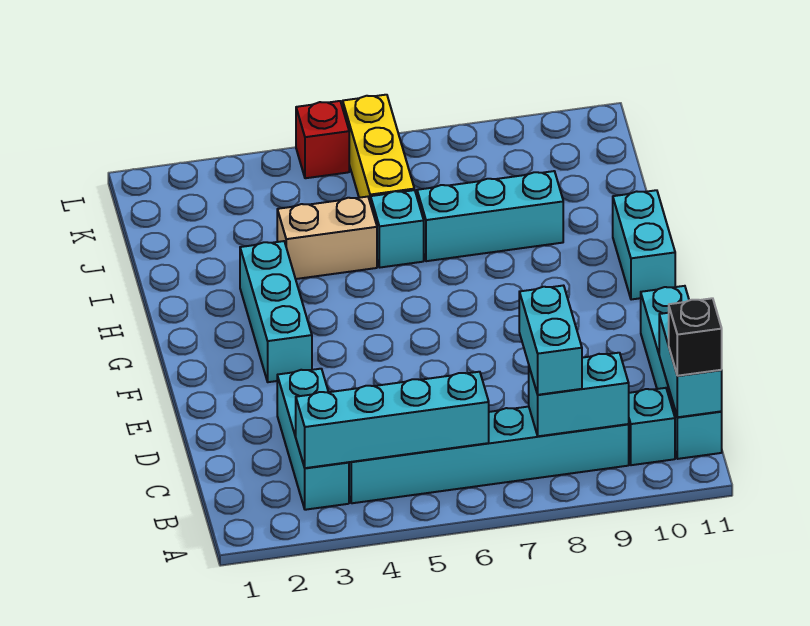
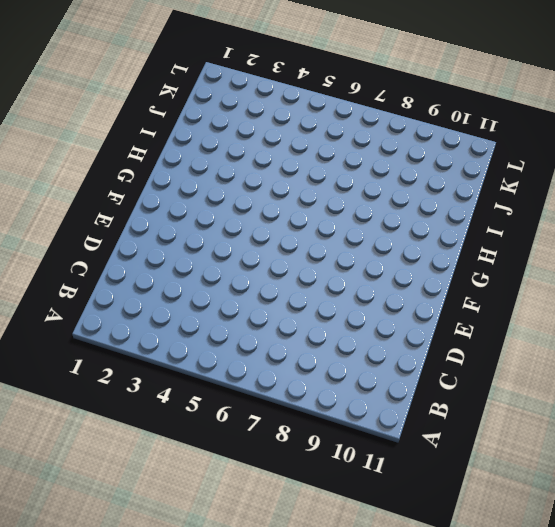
none -> cyan 1x3 brick [277,369,349,510]
none -> cyan 1x6 brick [349,407,629,503]
none -> cyan 1x1 brick [628,388,675,465]

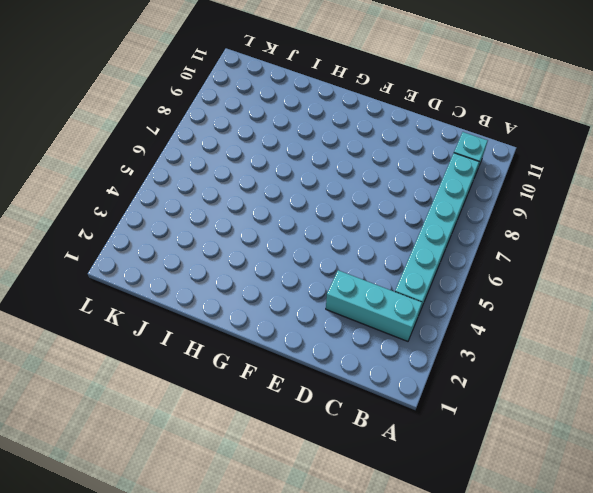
none -> cyan 1x4 brick [641,286,722,459]
none -> cyan 1x3 brick [240,241,312,382]
none -> cyan 1x2 brick [613,190,675,300]

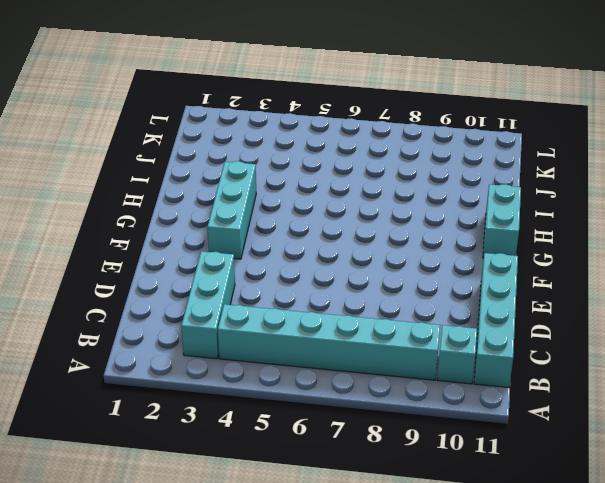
none -> tan 1x2 brick [277,197,377,279]
none -> cyan 1x1 brick [371,190,424,267]
none -> cyan 1x3 brick [417,171,563,261]

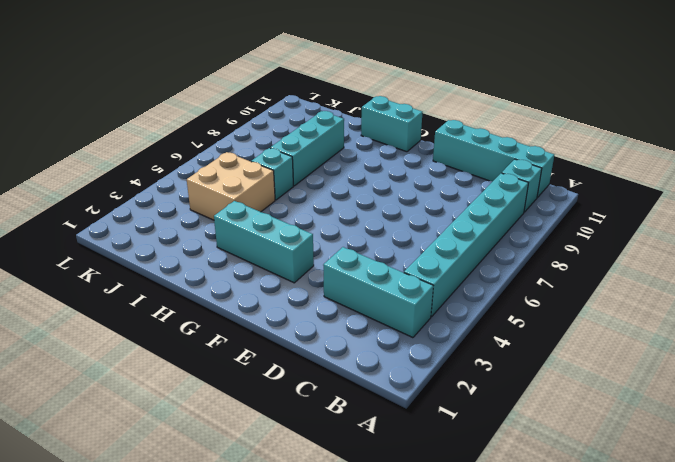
tan 2x2 brick [187,152,275,220] -> tan 1x2 brick [277,197,377,279]
none -> yellow 1x3 brick [343,95,414,204]
none -> red 1x1 brick [296,101,349,178]
none -> cyan 1x4 brick [296,372,489,468]

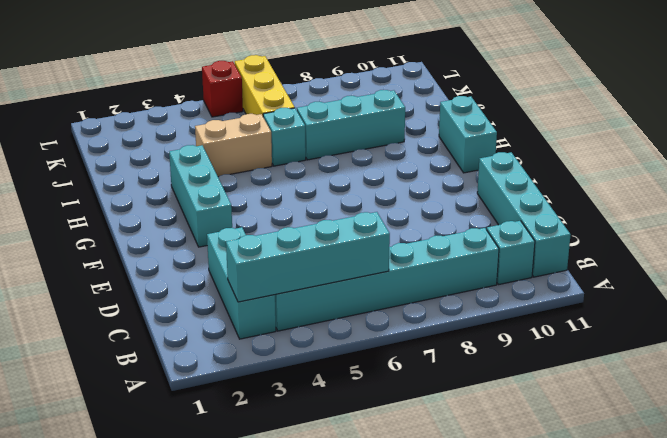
none -> cyan 1x2 brick [529,353,629,436]
none -> cyan 1x2 brick [659,313,722,417]
none -> cyan 1x2 brick [519,286,582,395]

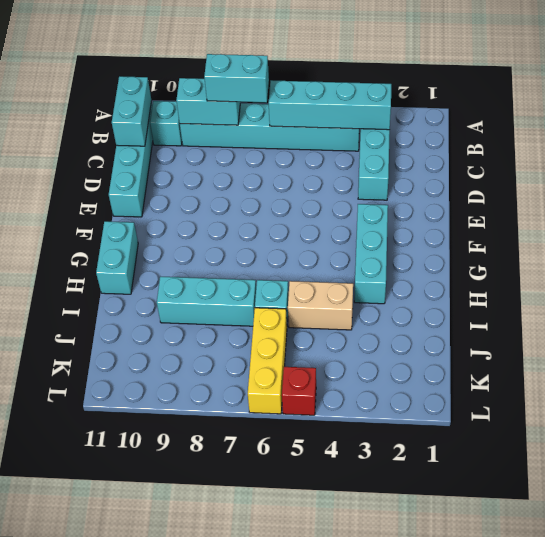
cyan 1x2 brick [204,54,269,103] -> cyan 1x2 brick turned to [519,286,582,395]
none -> black 1x1 brick [669,298,722,376]

